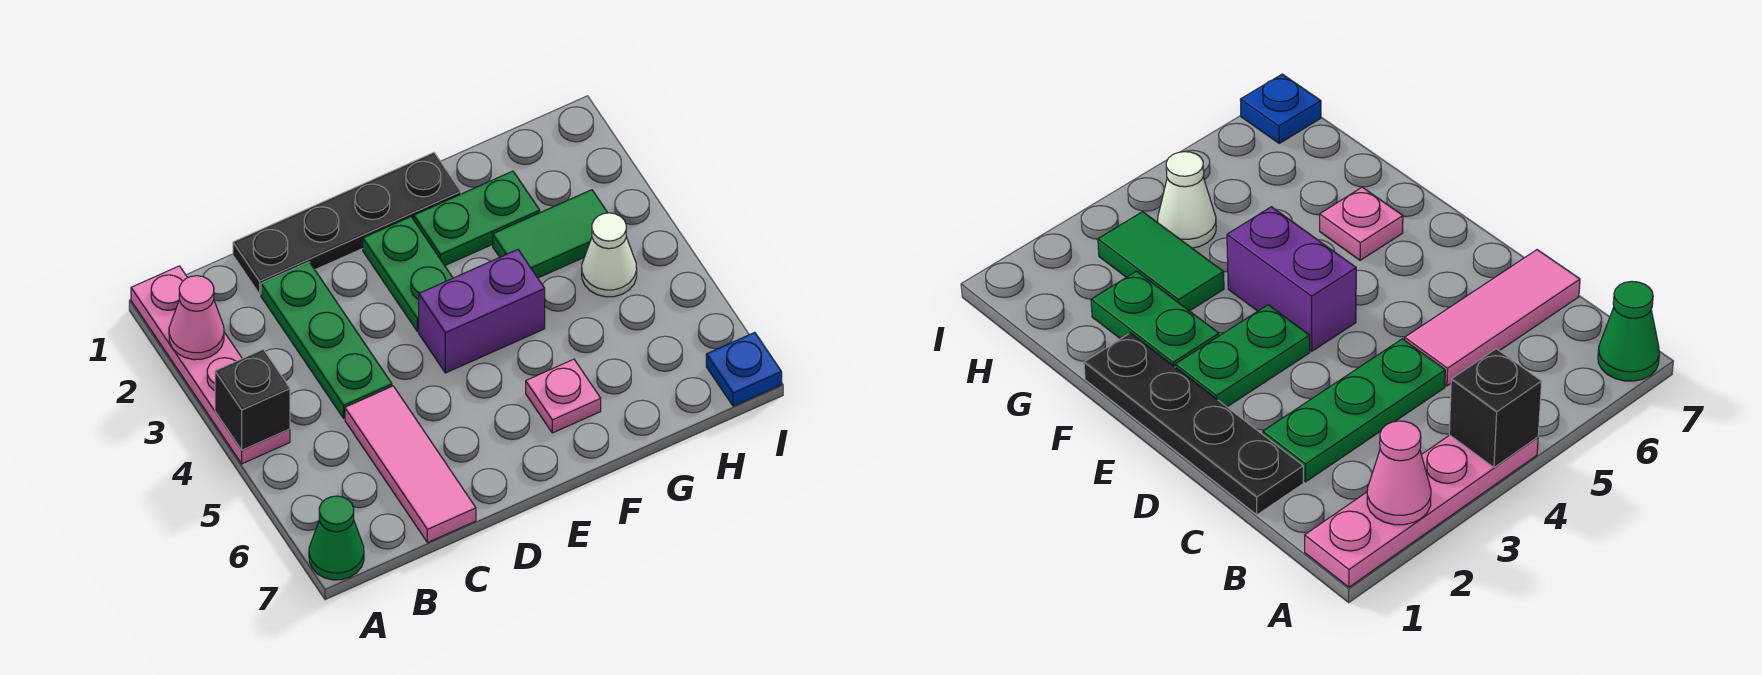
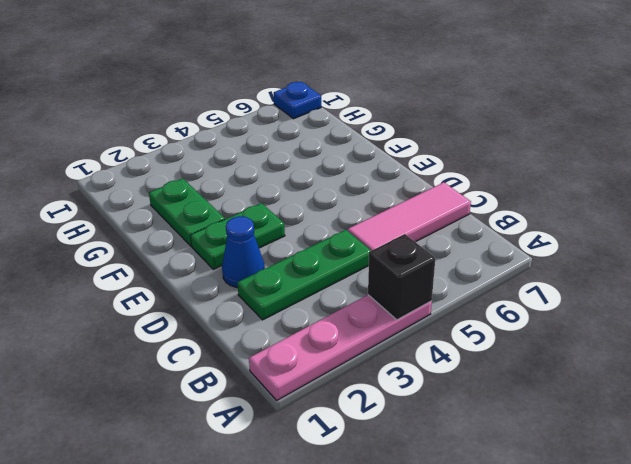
blue 1x1 cone [222,216,265,288] -> none
none -> green 1x1 cone [309,496,364,580]
none -> black 1x4 plate [233,153,461,294]
none -> purple 1x2 brick [419,249,545,373]

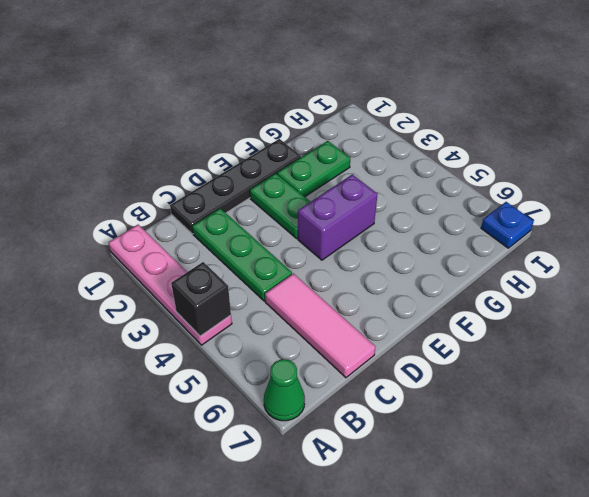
none -> pink 1x1 plate [526,359,601,433]
none -> green 1x2 tile [493,190,608,278]
none -> white 1x1 cone [582,213,637,297]

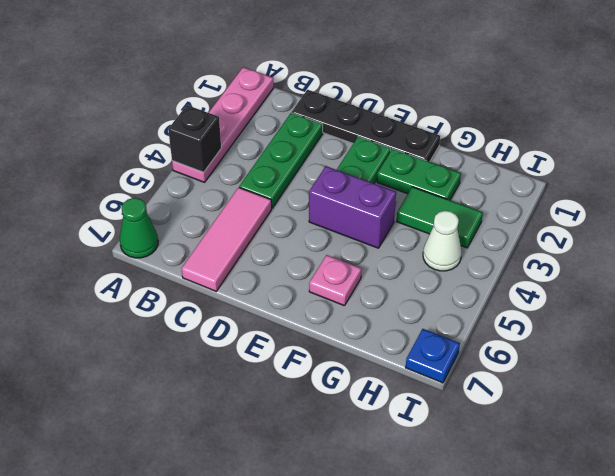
none -> pink 1x1 cone [169,276,224,360]

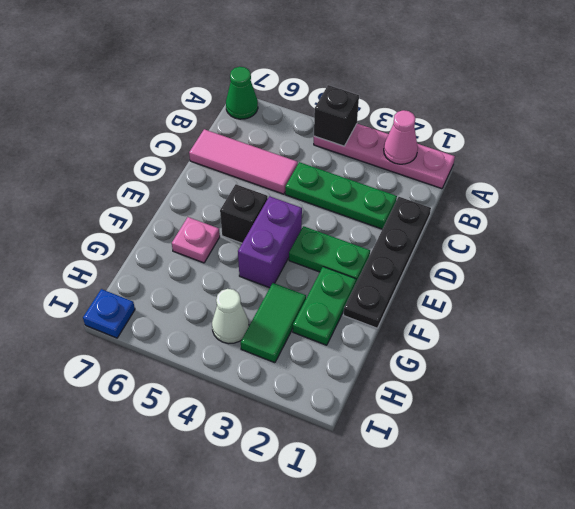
black 1x1 brick [220,184,268,243] -> none

